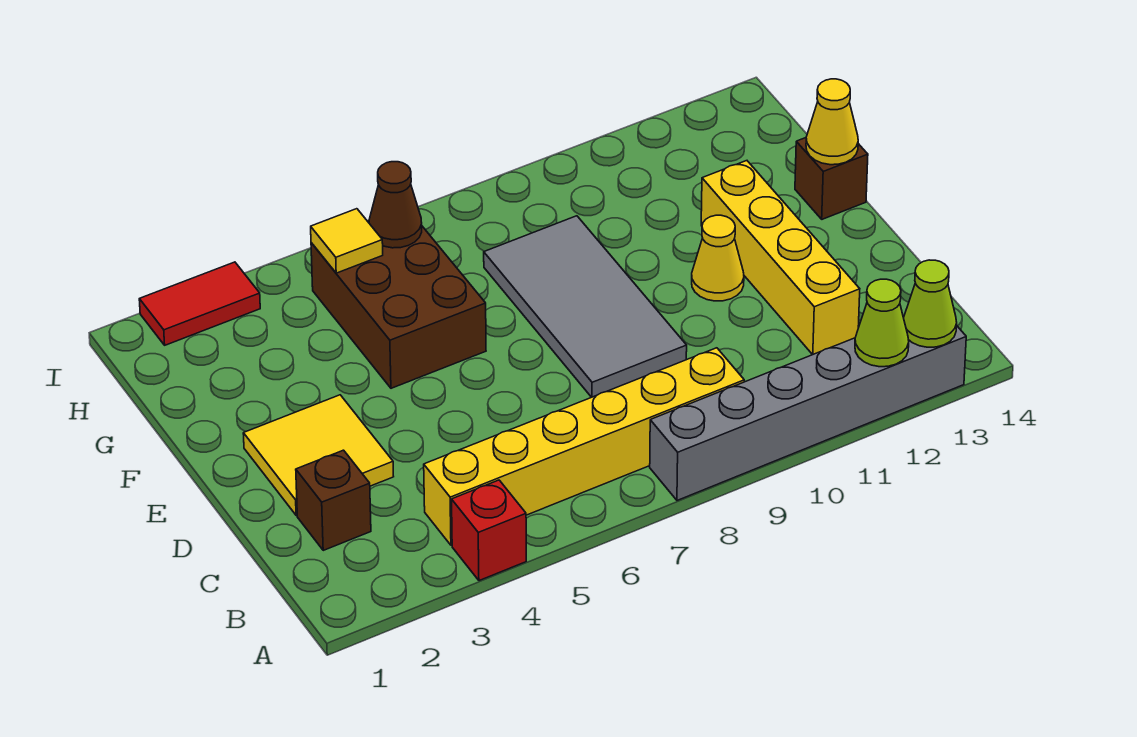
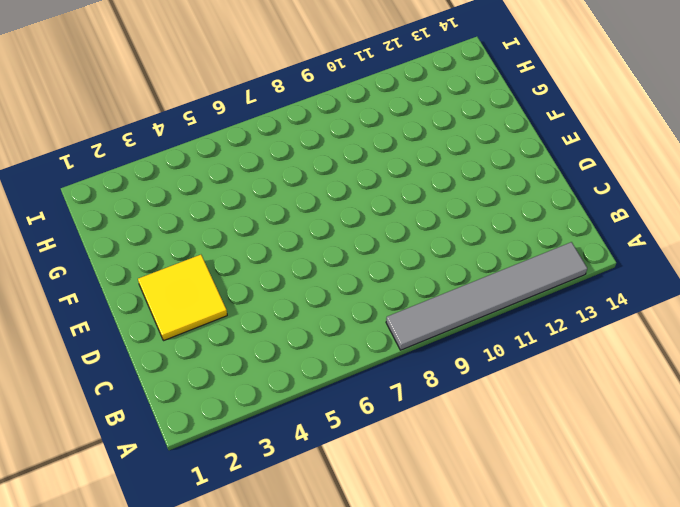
grey 1x6 tile [386,242,587,350] -> grey 1x6 brick [650,326,966,500]
none -> red 1x1 brick [452,480,526,581]
none -> yellow 1x6 brick [424,348,744,545]
none -> brown 1x1 brick [296,450,371,550]

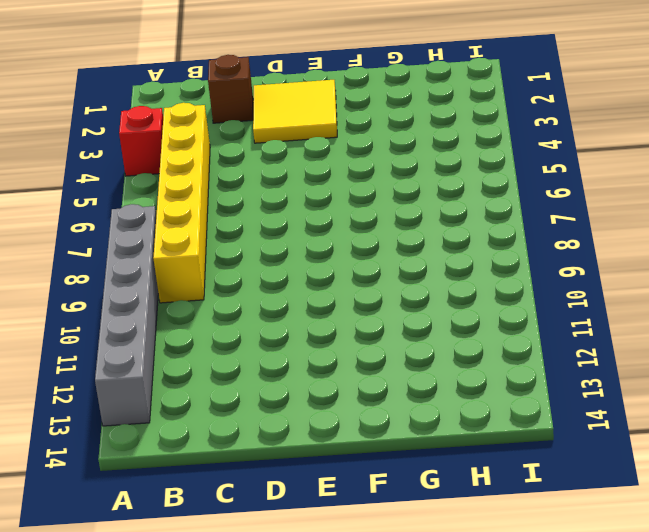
none -> yellow 1x4 brick [701,161,860,355]
none -> grey 2x4 tile [484,216,687,397]
none -> yellow 1x1 cone [692,215,744,301]

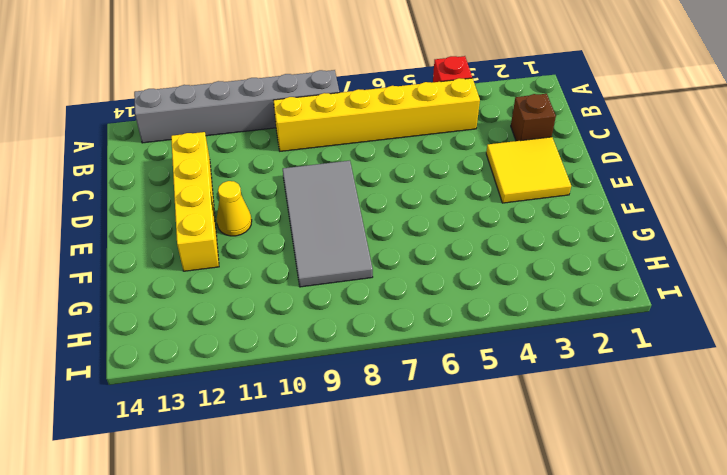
none -> brown 2x3 brick [311,221,486,388]
none -> brown 1x1 brick [795,138,868,219]
none -> red 1x2 tile [139,262,260,345]

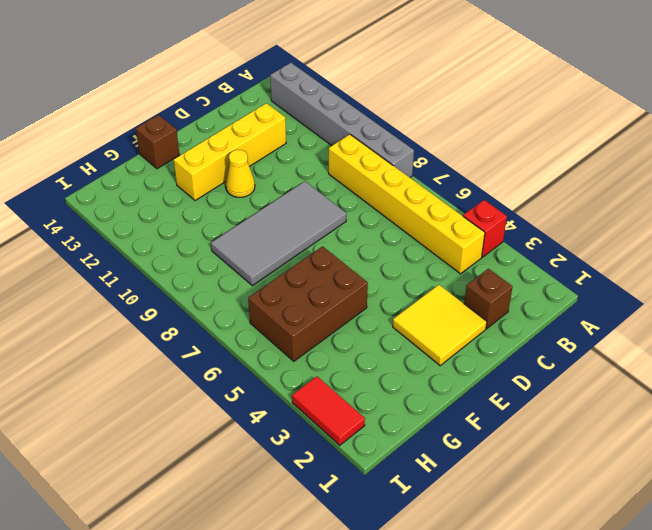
none -> lime 1x1 cone [855,279,909,367]
none -> lime 1x1 cone [904,260,957,347]
none -> yellow 1x1 cone [806,79,858,165]

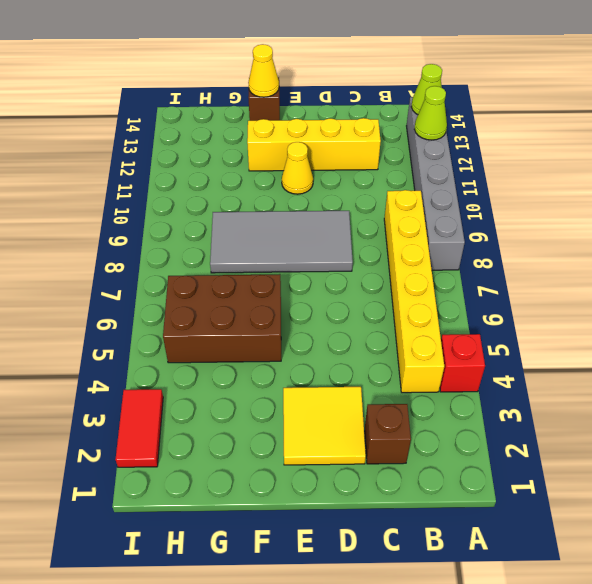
none -> yellow 1x1 tile [311,209,383,273]
none -> brown 1x1 cone [369,162,422,248]

